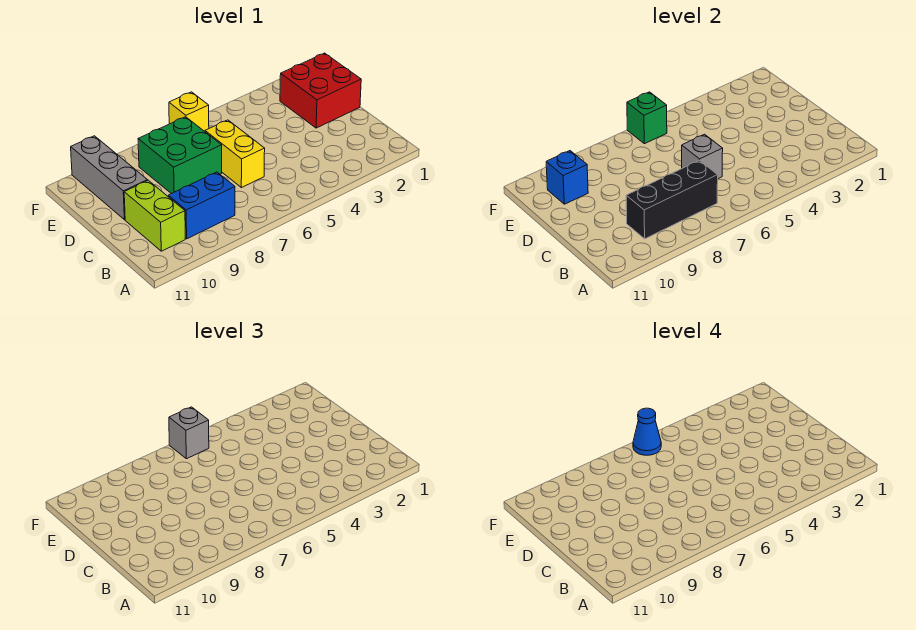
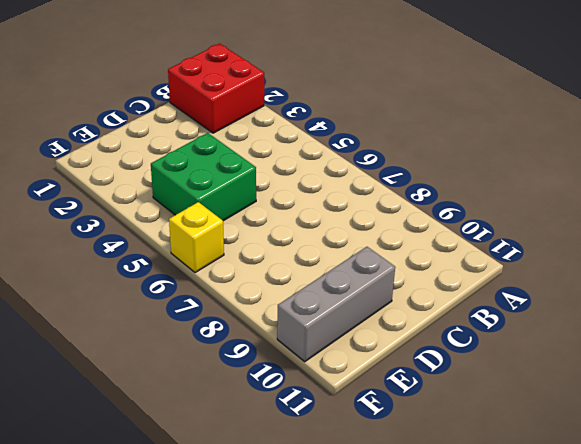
red 2x2 brick [168,44,264,133] -> red 2x2 brick moved to [280,53,361,128]
green 2x2 brick [151,133,256,221] -> green 2x2 brick moved to [138,117,222,194]
none -> blue 1x2 brick [168,172,235,239]
none -> lime 1x2 brick [124,180,185,251]
none -> yellow 1x2 brick [205,120,265,188]

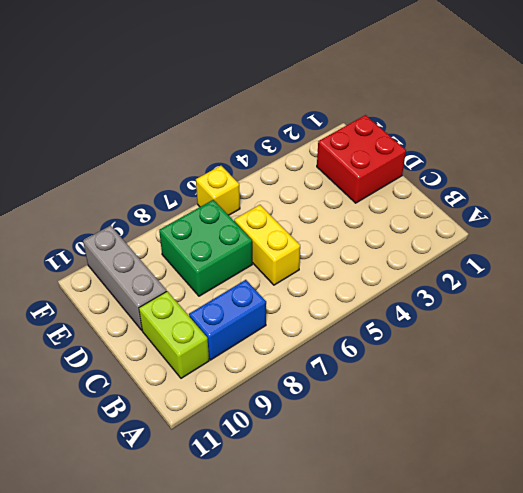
none -> black 1x3 brick [626,160,718,239]
none -> grey 1x1 brick [682,134,723,179]
none -> blue 1x1 brick [546,151,588,204]

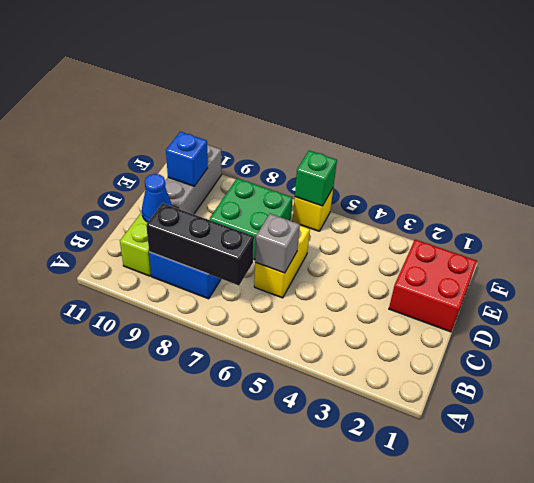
blue 1x1 cone [142,174,173,222] -> blue 1x1 cone moved to [633,408,661,455]
none -> grey 1x1 brick [169,407,209,459]

